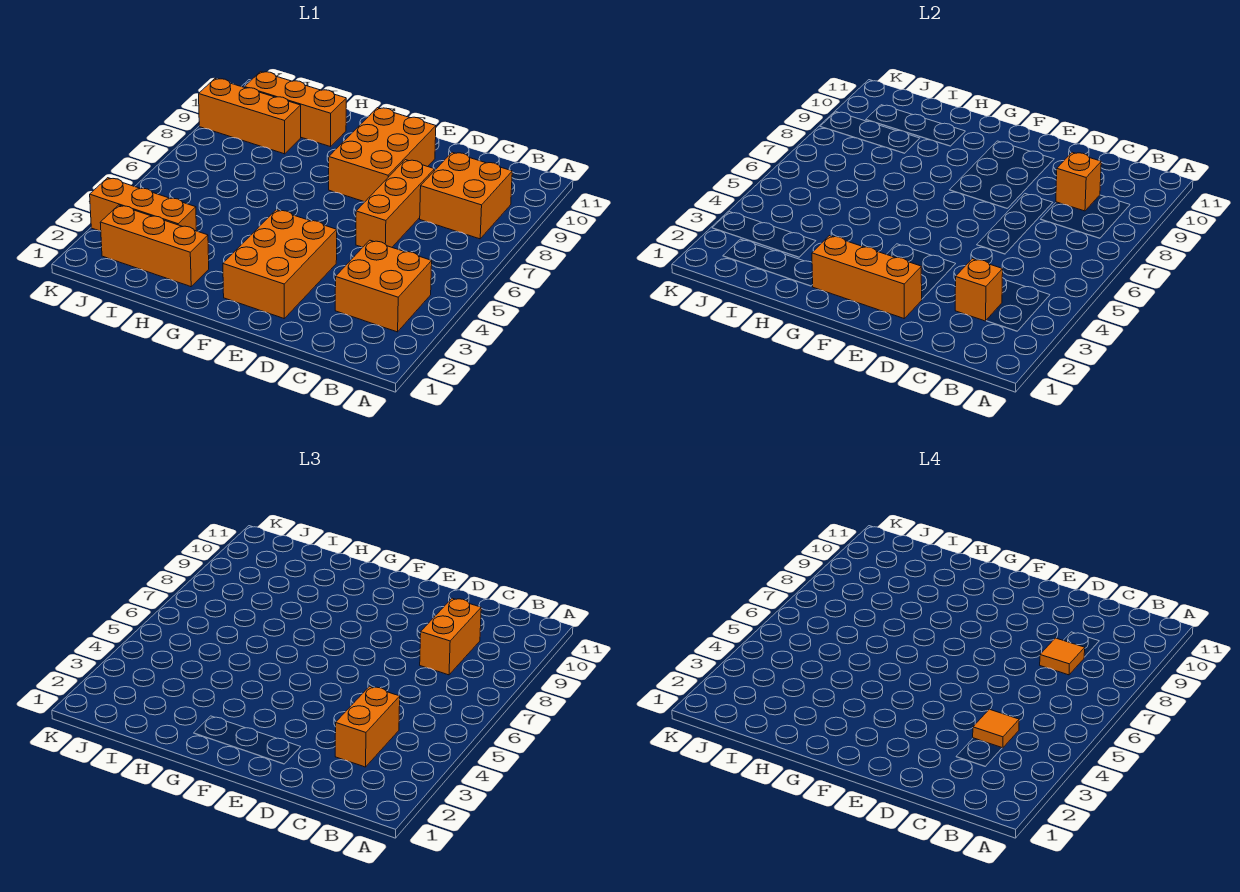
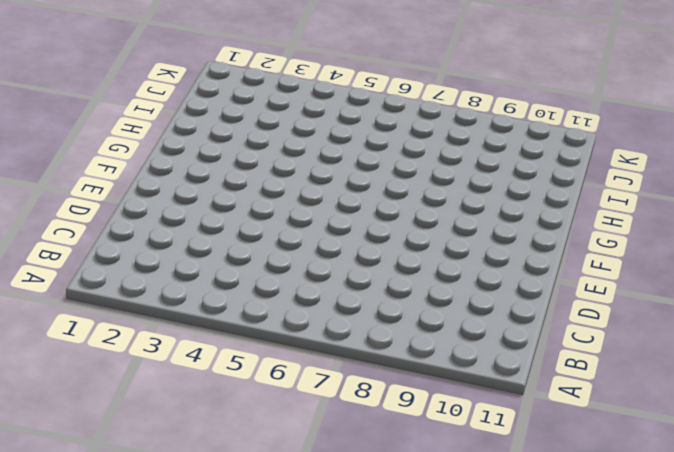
none -> orange 2x2 brick [335,240,432,332]
none -> orange 2x2 brick [420,152,512,239]
none -> orange 1x3 brick [356,160,435,247]

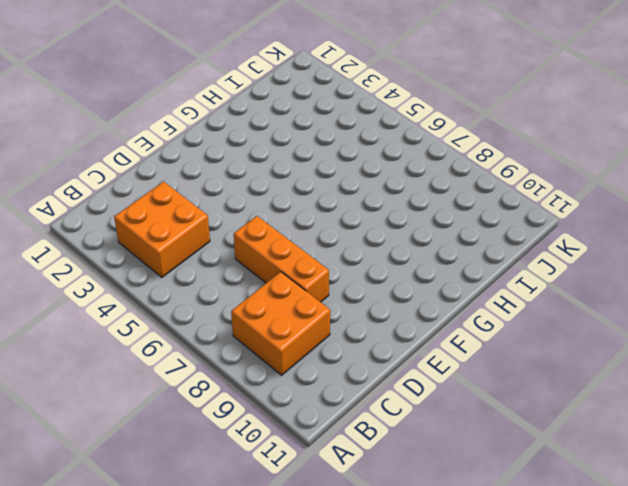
none -> orange 2x3 brick [223,210,337,318]
none -> orange 2x3 brick [329,108,436,202]
none -> orange 1x3 brick [100,205,209,287]

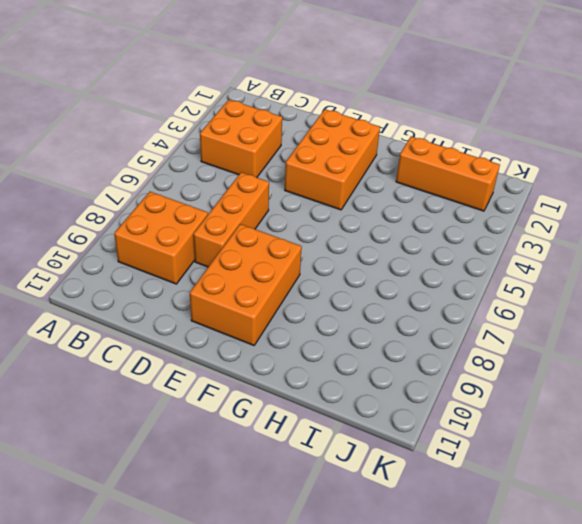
none -> orange 1x3 brick [245,72,346,147]
none -> orange 1x3 brick [90,178,196,231]
none -> orange 1x3 brick [199,79,301,154]

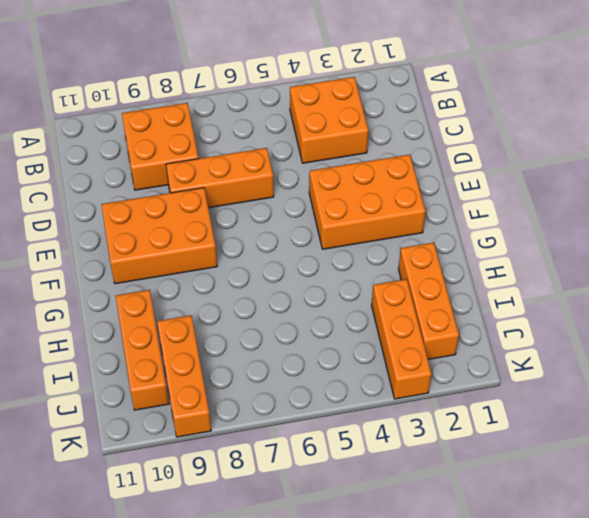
none -> orange 1x1 brick [955,259,1003,321]
none -> orange 1x1 brick [1056,152,1101,211]
none -> orange 1x3 brick [812,236,922,318]

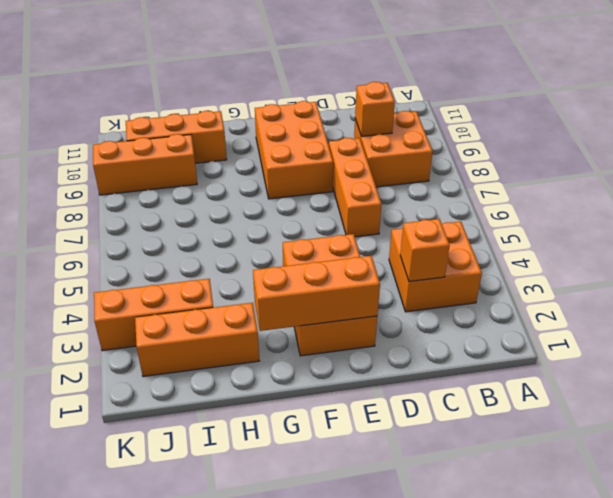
none -> orange 1x2 brick [335,686,400,767]
none -> orange 1x2 brick [420,598,481,675]
none -> orange 1x1 tile [973,709,1019,748]

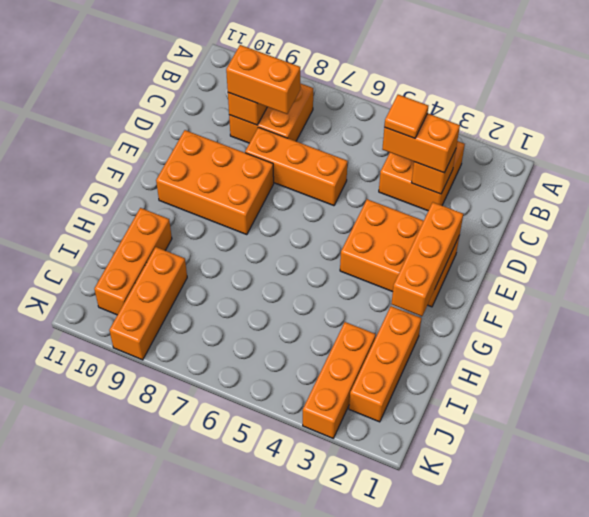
none -> orange 1x1 tile [1040,638,1085,675]

